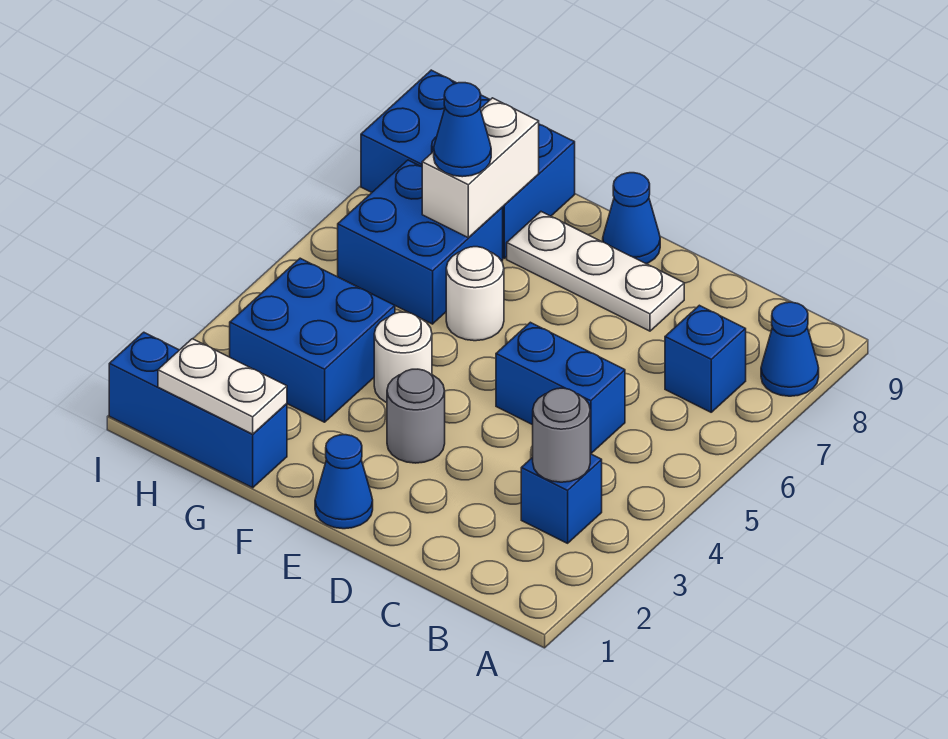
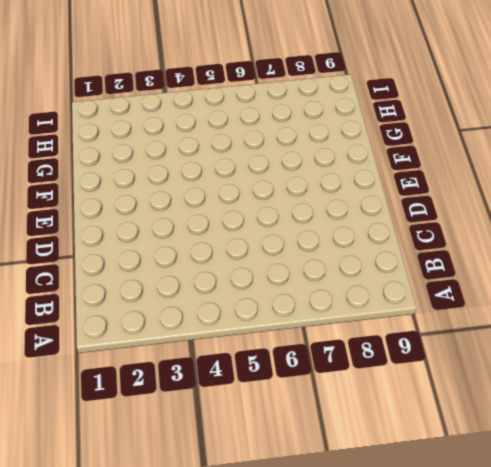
none -> blue 1x1 cone [761,302,819,396]
none -> blue 1x1 brick [521,454,602,543]
none -> blue 1x1 brick [665,305,746,412]

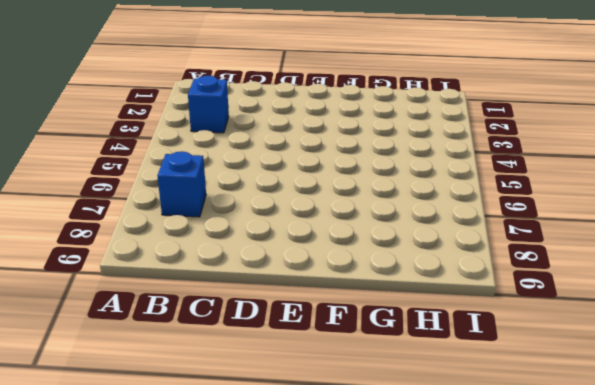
none -> blue 1x1 cone [761,302,819,396]
none -> blue 1x2 brick [496,322,625,454]
none -> white 1x3 plate [507,212,684,331]

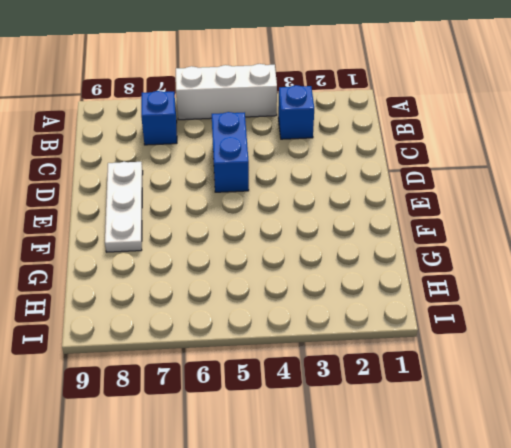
white 1x3 brick [176,64,277,120] -> none
none -> blue 1x1 cone [761,302,819,396]
none -> blue 1x1 cone [315,435,373,529]
none -> grey 1x1 round brick [387,369,445,463]

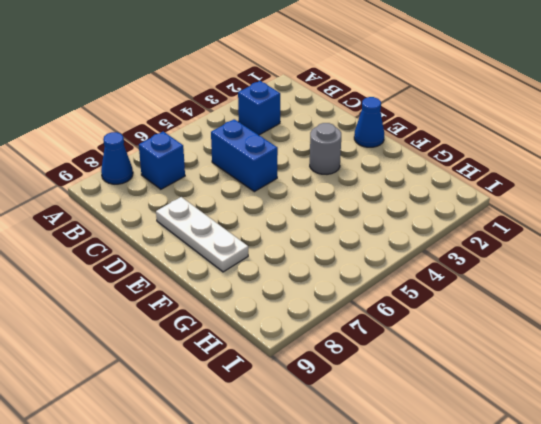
none -> blue 1x1 cone [603,173,660,264]
none -> white 1x1 round brick [374,312,432,403]
none -> white 1x1 round brick [446,247,504,341]

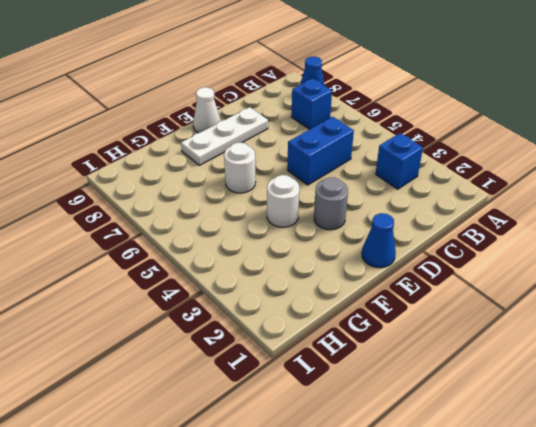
white 1x1 cone [193,87,221,133] -> blue 1x1 cone [603,173,660,264]
none -> blue 1x3 brick [109,332,287,488]
none -> blue 2x2 brick [230,258,395,422]
none -> blue 2x2 brick [338,160,503,324]

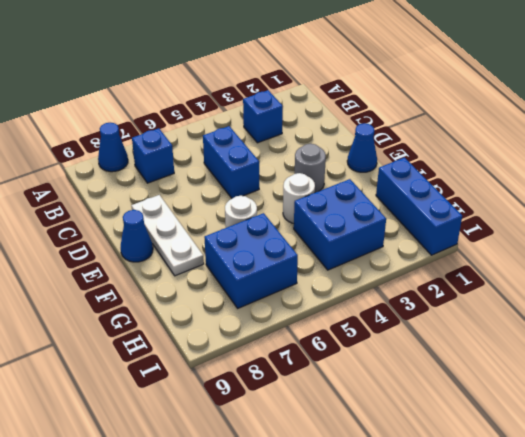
none -> blue 2x3 brick [361,70,575,258]
none -> grey 1x1 round brick [533,388,590,482]
none -> white 1x2 plate [158,339,287,434]

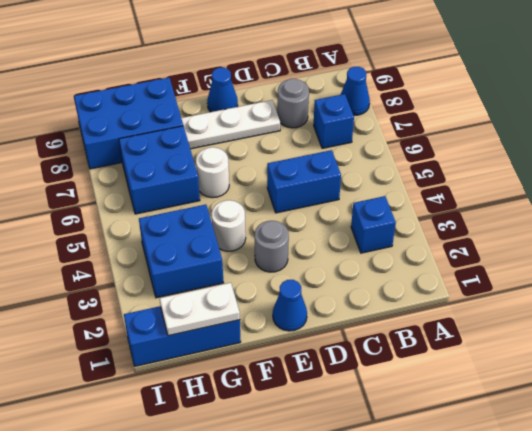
grey 1x1 round brick [277,79,309,128] -> grey 1x1 round brick moved to [533,388,590,482]
none -> white 1x2 brick [422,98,539,238]
none -> blue 1x1 cone [434,83,491,177]

